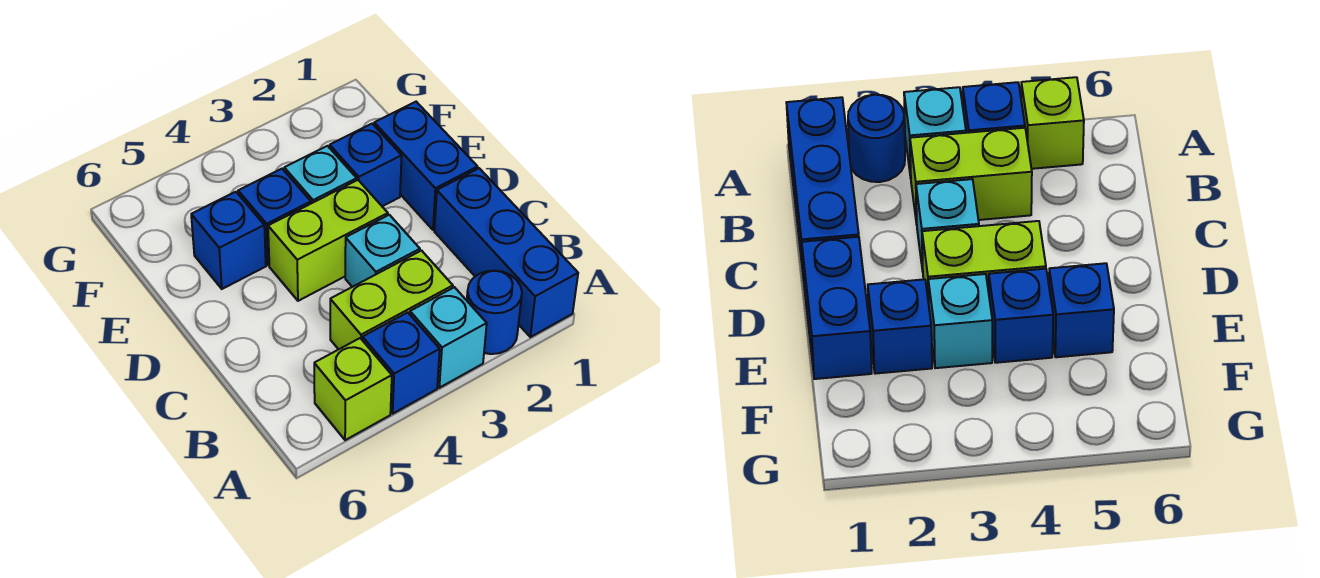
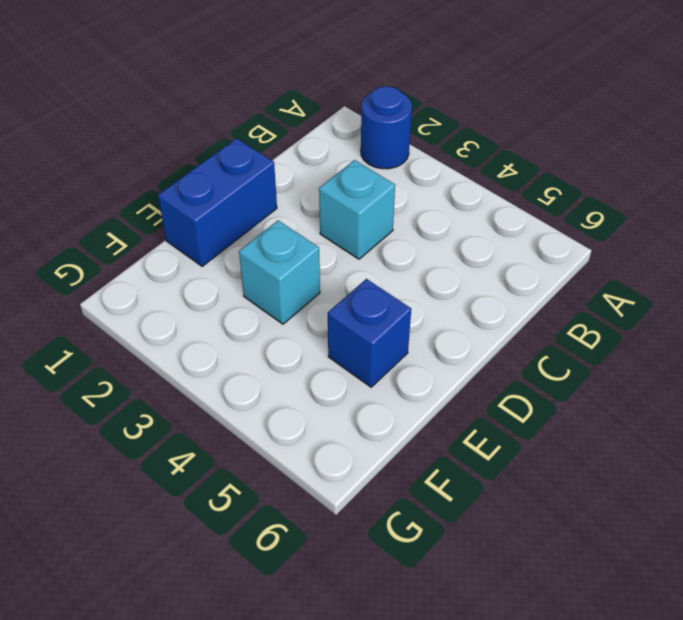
none -> blue 1x3 brick [434,168,578,337]
none -> cyan 1x1 brick [410,287,487,388]
none -> blue 1x1 brick [363,312,440,414]

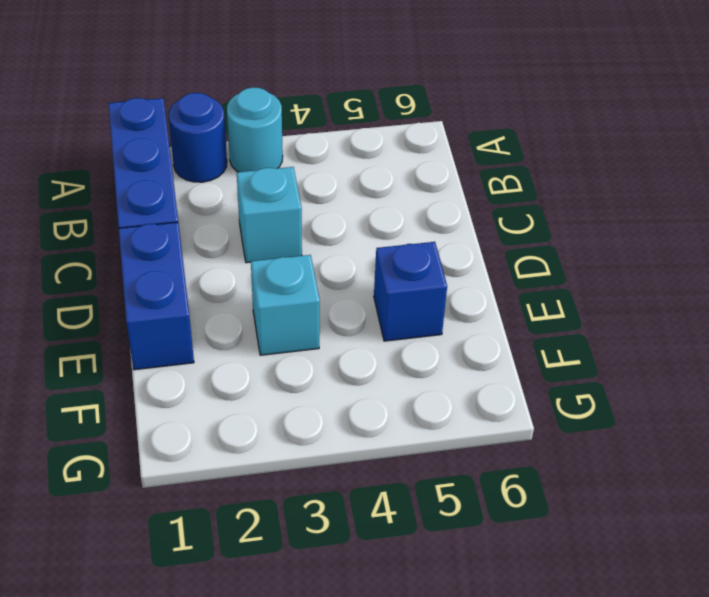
cyan 1x1 round brick [227,88,283,172] -> cyan 1x1 brick [410,287,487,388]
none -> blue 1x1 brick [363,312,440,414]
none -> lime 1x1 brick [314,338,392,440]
none -> lime 1x2 brick [330,251,453,349]

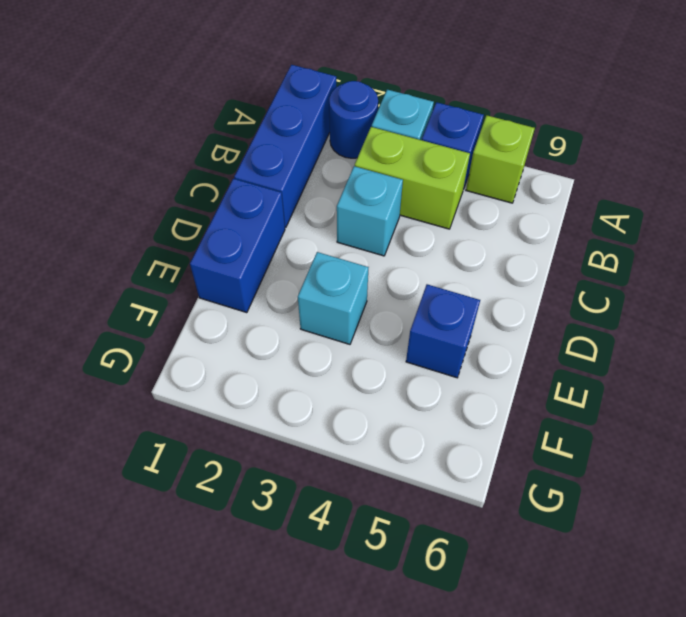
none -> lime 1x2 brick [268,180,388,301]
none -> blue 1x1 brick [330,124,402,206]
none -> blue 1x1 brick [238,169,311,265]

